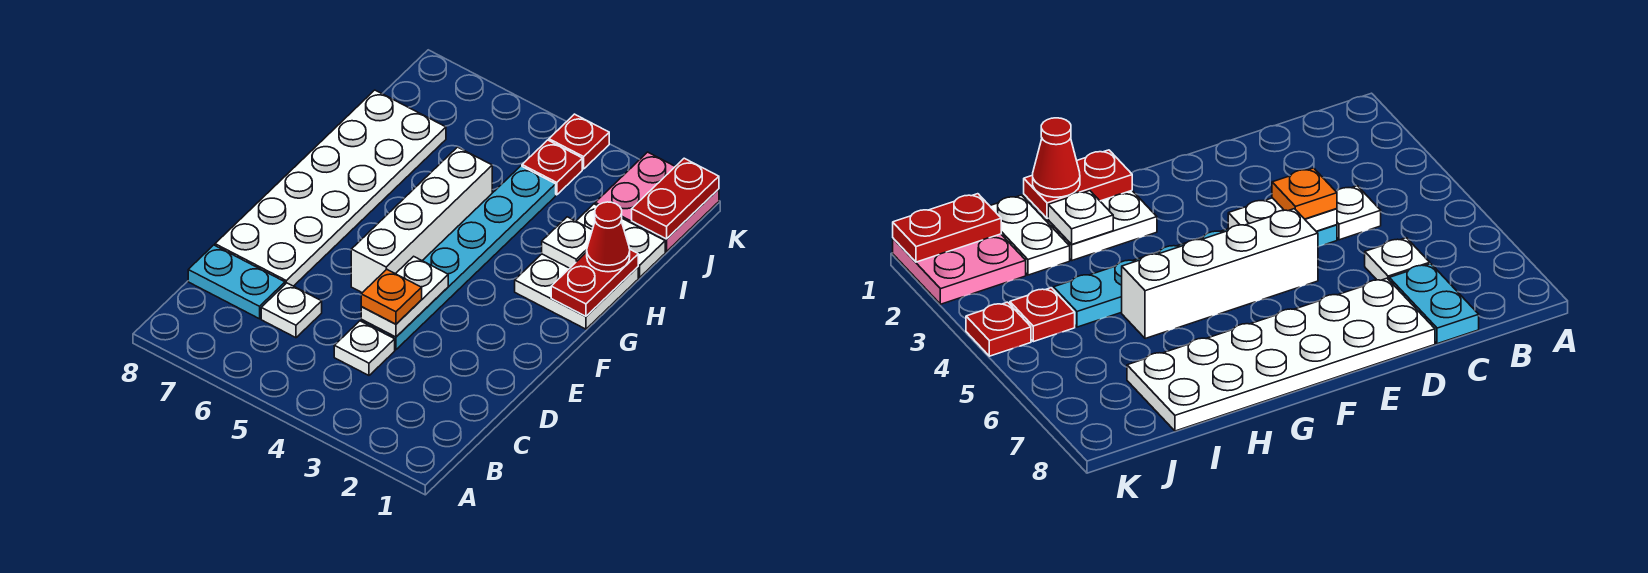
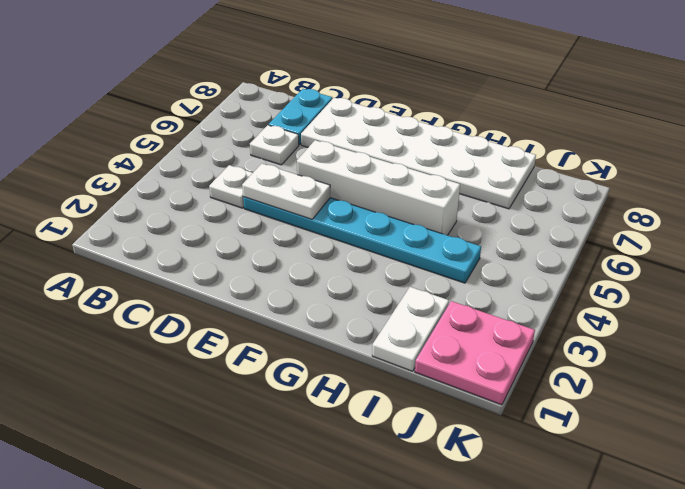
none -> white 2x2 plate [515,254,638,329]
none -> red 1x1 plate [522,140,582,195]
none -> red 1x1 plate [549,114,609,169]

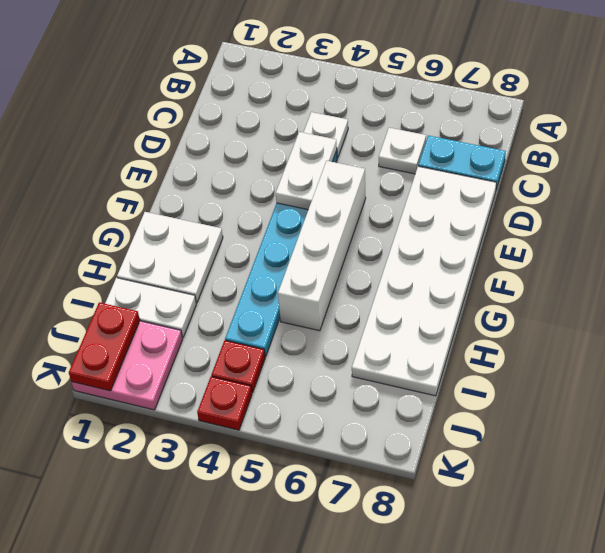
none -> red 1x2 plate [551,250,638,316]
none -> white 1x1 plate [542,217,592,268]
none -> orange 1x1 plate [361,269,422,324]

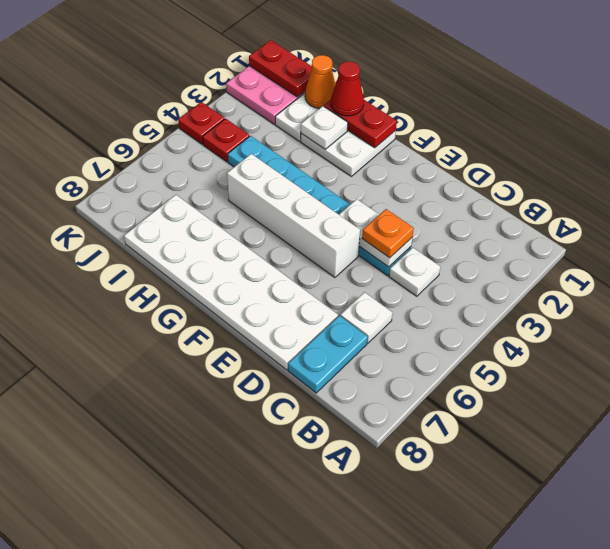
orange 1x1 cone [305,55,336,109] -> none

